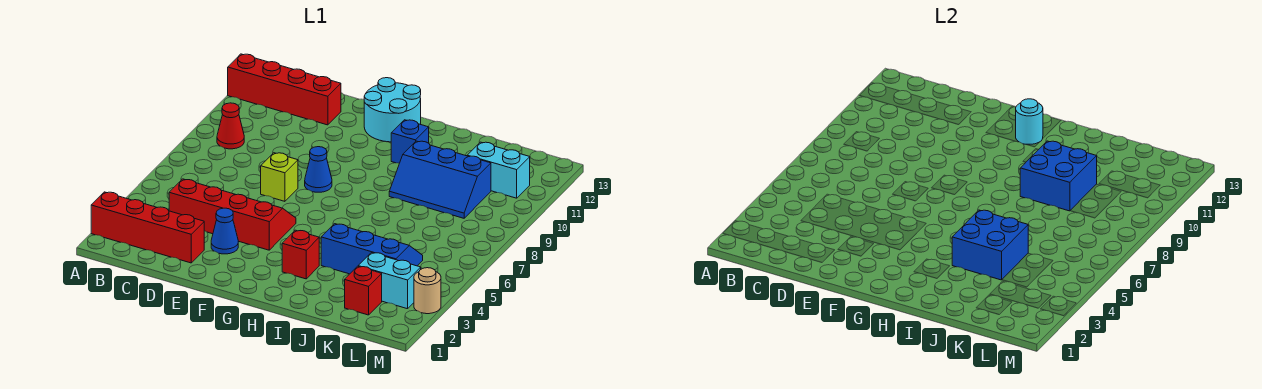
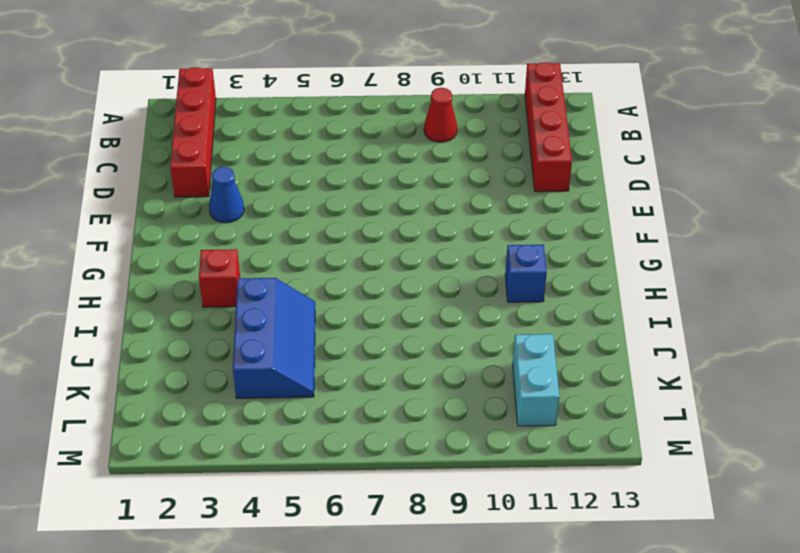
none -> red 2x4 slope [169,179,296,250]
none -> lime 1x1 brick [261,153,298,201]
none -> blue 1x1 cone [305,147,332,192]

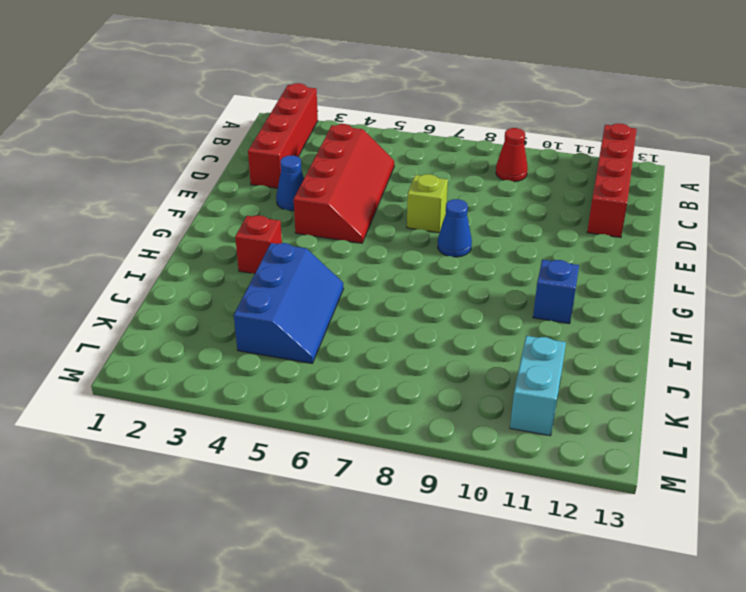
none -> cyan 2x2 round brick [364,78,421,142]
none -> blue 2x3 slope [389,141,491,218]
none -> red 1x1 brick [345,266,382,315]

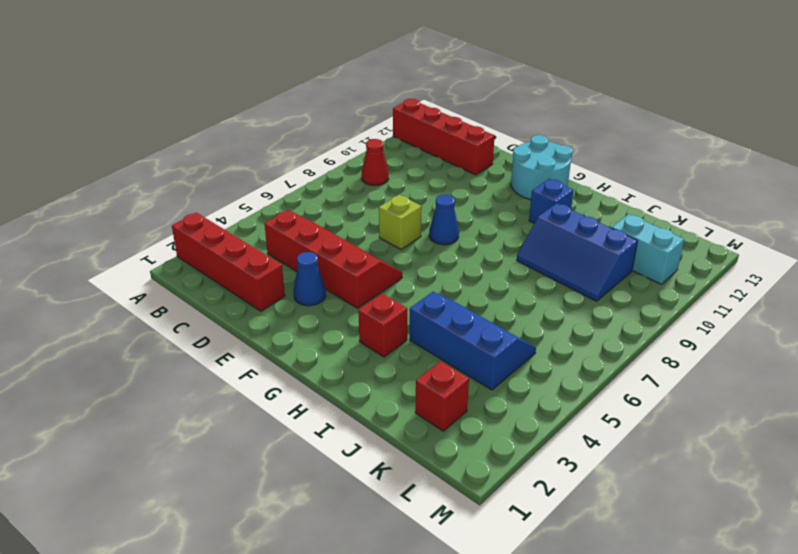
none -> cyan 1x2 brick [358,253,421,309]
none -> tan 1x1 round brick [414,268,441,314]
none -> cyan 1x1 round brick [1016,99,1043,144]

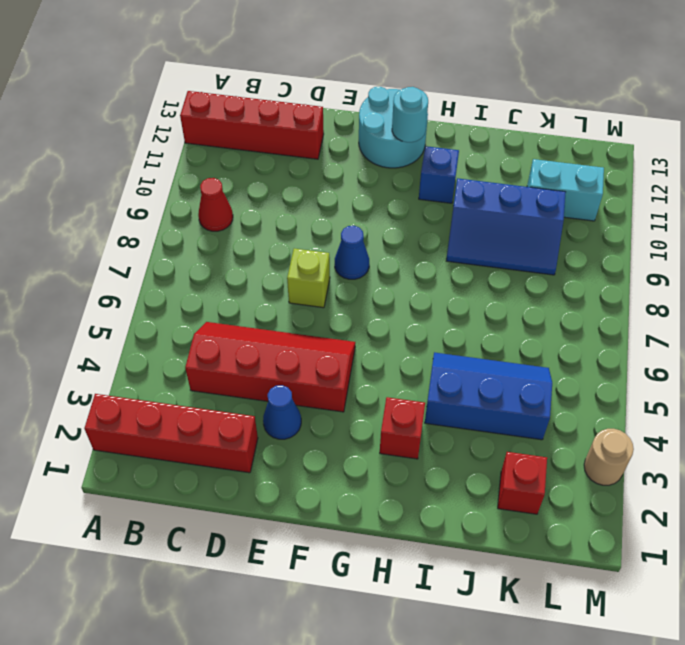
none -> cyan 1x2 brick [358,253,421,309]
none -> blue 2x2 brick [952,210,1028,280]
none -> blue 2x2 brick [1020,141,1097,211]

